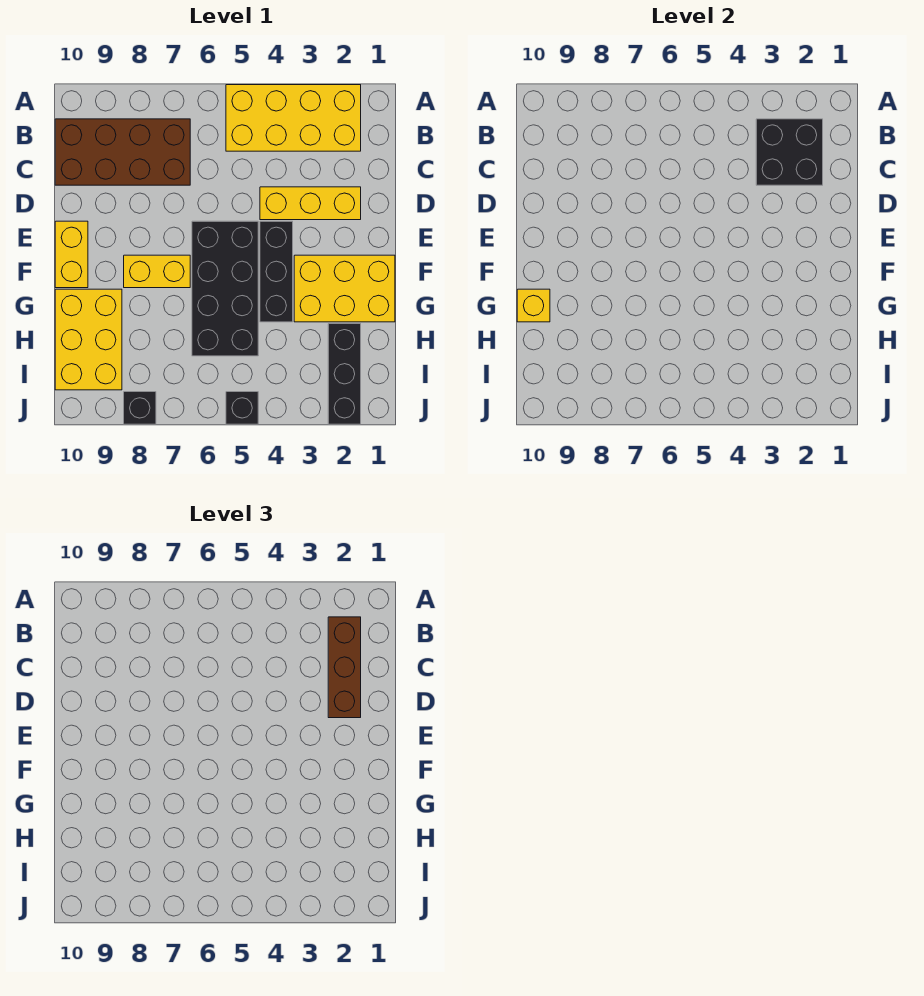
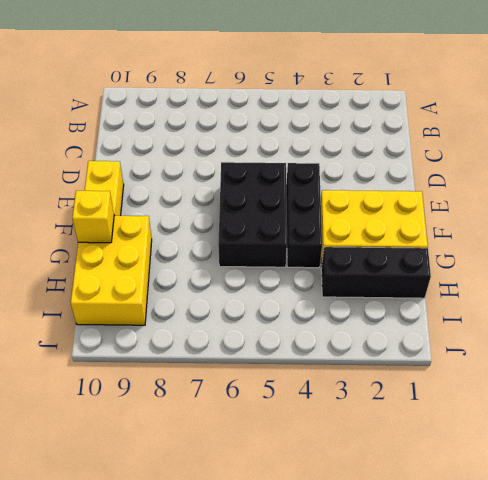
black 2x3 brick [218,162,287,267] -> black 2x4 brick [192,221,258,356]
black 1x3 brick [321,247,431,298] -> black 1x3 brick turned to [328,324,361,424]
none -> yellow 2x4 brick [226,85,361,151]
none -> brown 2x4 brick [55,119,190,185]
none -> yellow 1x3 brick [260,187,361,220]

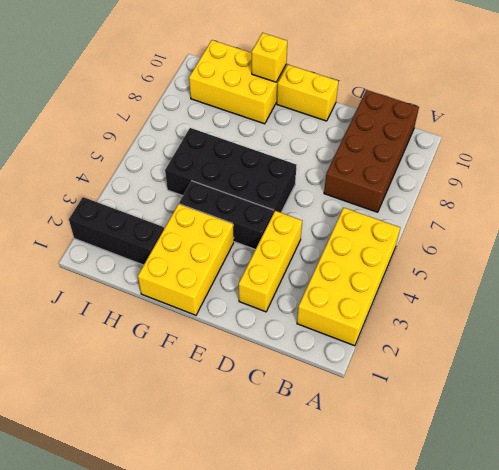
none -> yellow 1x2 brick [124,255,190,288]
none -> black 1x1 brick [226,392,258,424]
none -> black 1x1 brick [124,392,156,424]

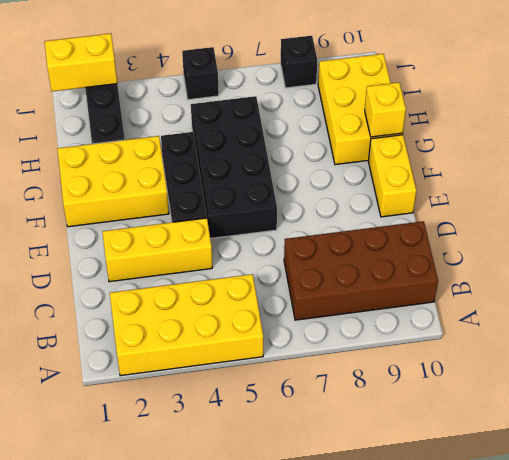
yellow 1x2 brick [45,33,117,91] -> yellow 1x2 brick moved to [124,255,190,288]
none -> black 2x2 brick [756,119,823,185]
none -> brown 1x3 brick [328,617,361,718]

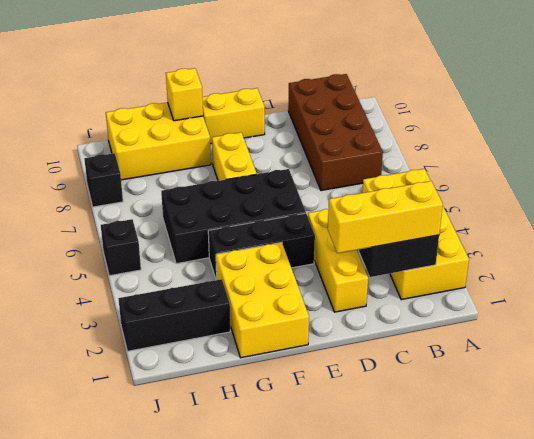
yellow 1x3 brick [328,181,443,253] -> brown 1x3 brick [328,617,361,718]

